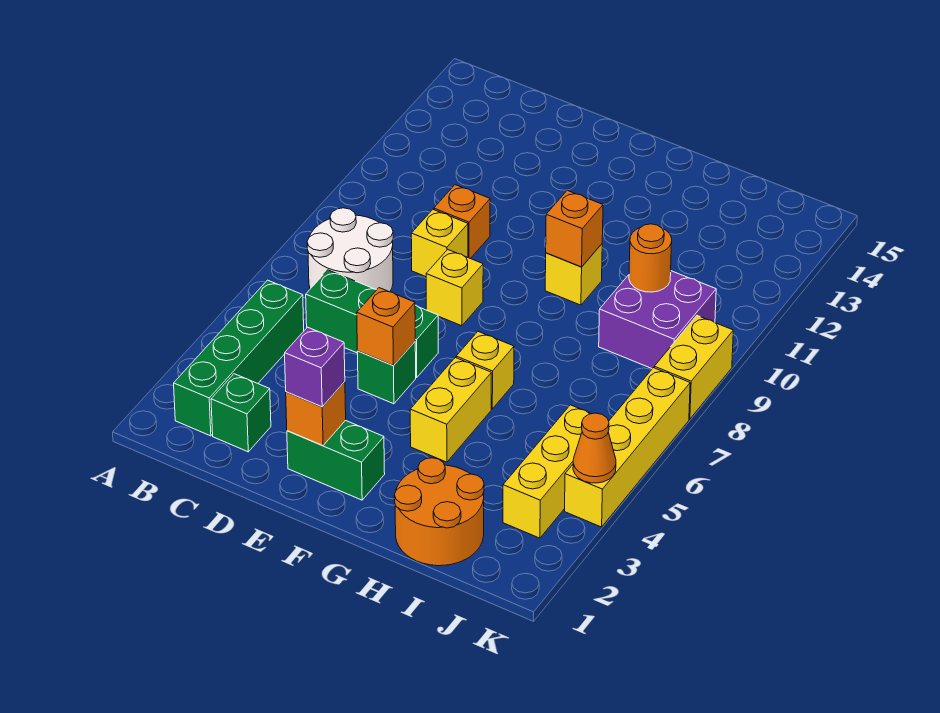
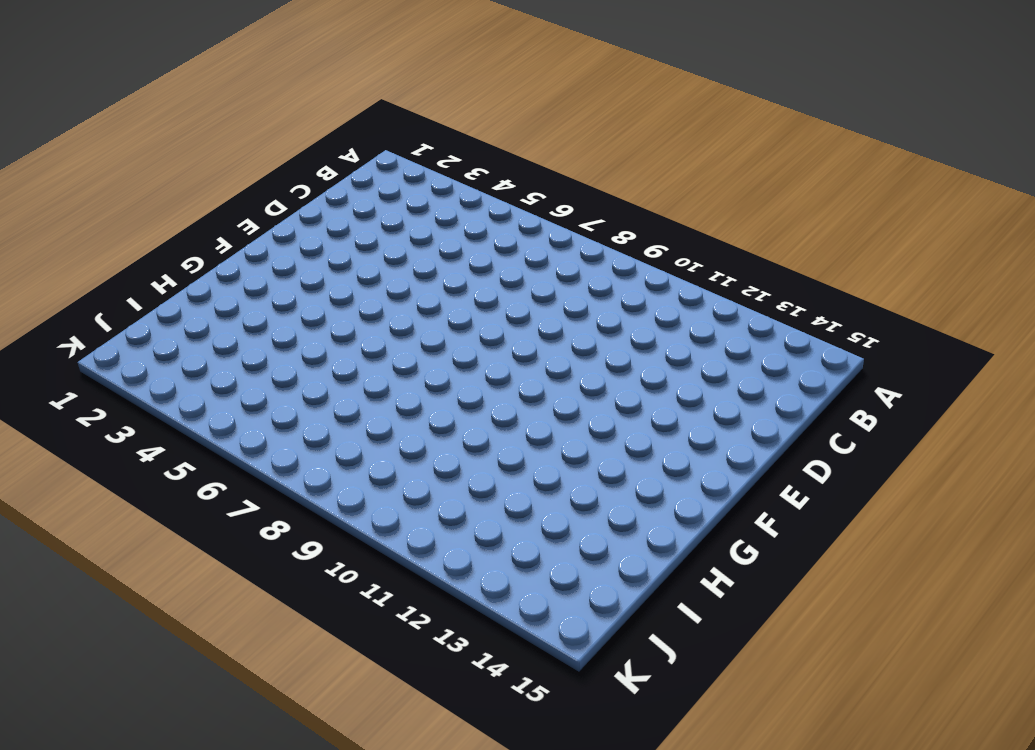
none -> green 1x4 brick [174,280,304,436]
none -> white 2x2 round brick [307,208,393,292]
none -> green 1x1 brick [211,374,271,452]

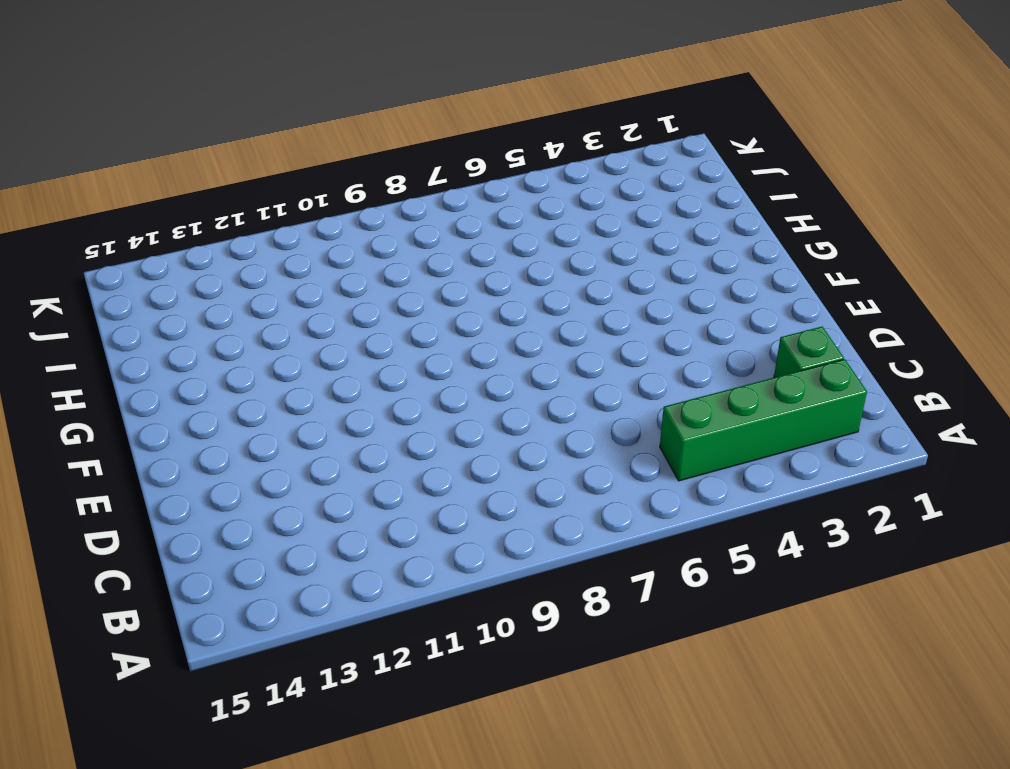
none -> white 2x2 round brick [307,208,393,292]
none -> green 1x3 brick [306,270,438,377]
none -> yellow 1x1 brick [411,210,468,277]

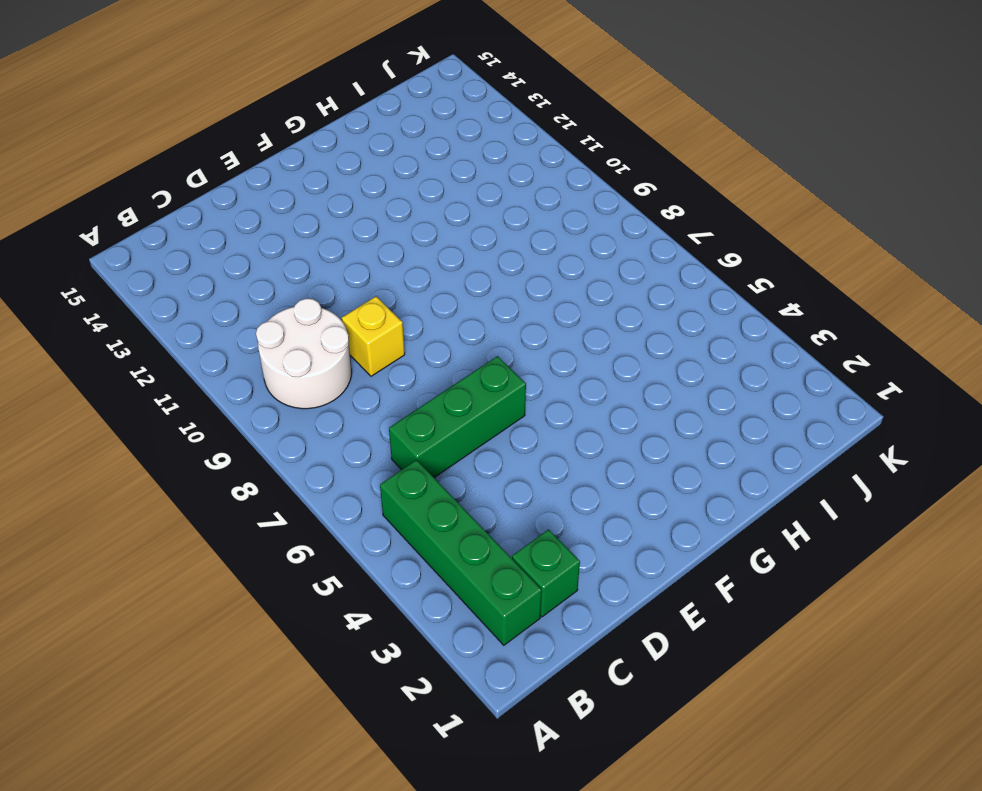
white 2x2 round brick [256,299,352,409] -> white 2x2 round brick moved to [307,208,393,292]
none -> orange 1x1 brick [434,185,490,259]
none -> green 1x2 brick [287,420,385,500]
none -> green 1x1 brick [357,342,416,404]

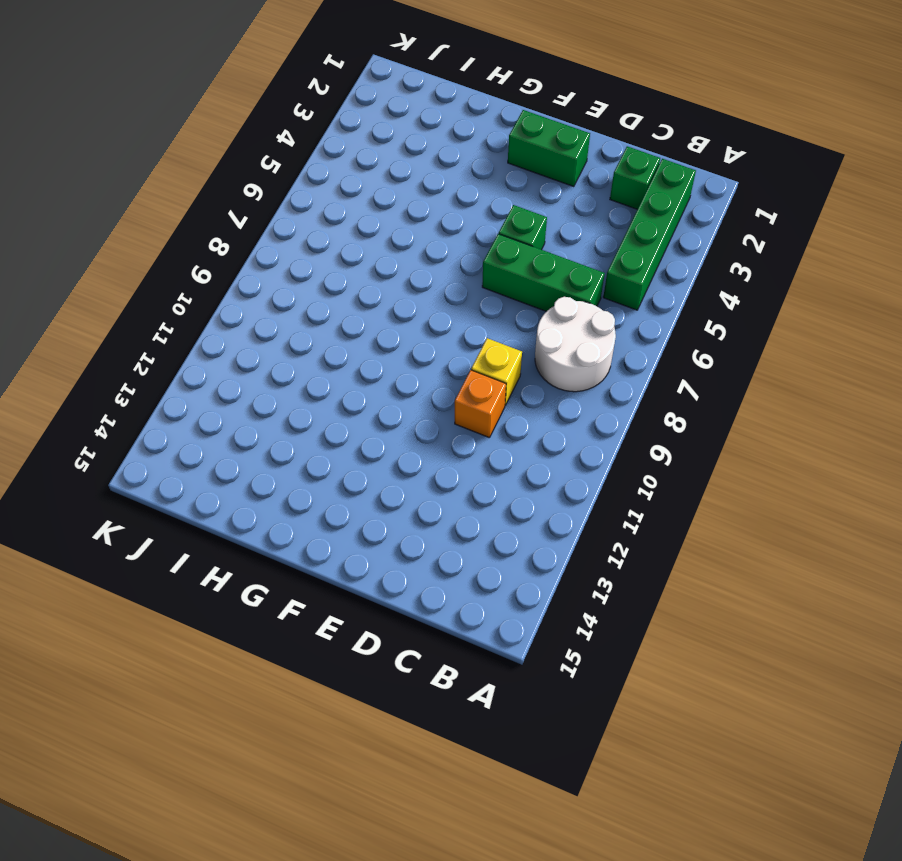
none -> yellow 1x1 brick [426,249,483,326]
none -> yellow 1x2 brick [410,358,491,462]
none -> yellow 1x1 brick [456,332,514,409]

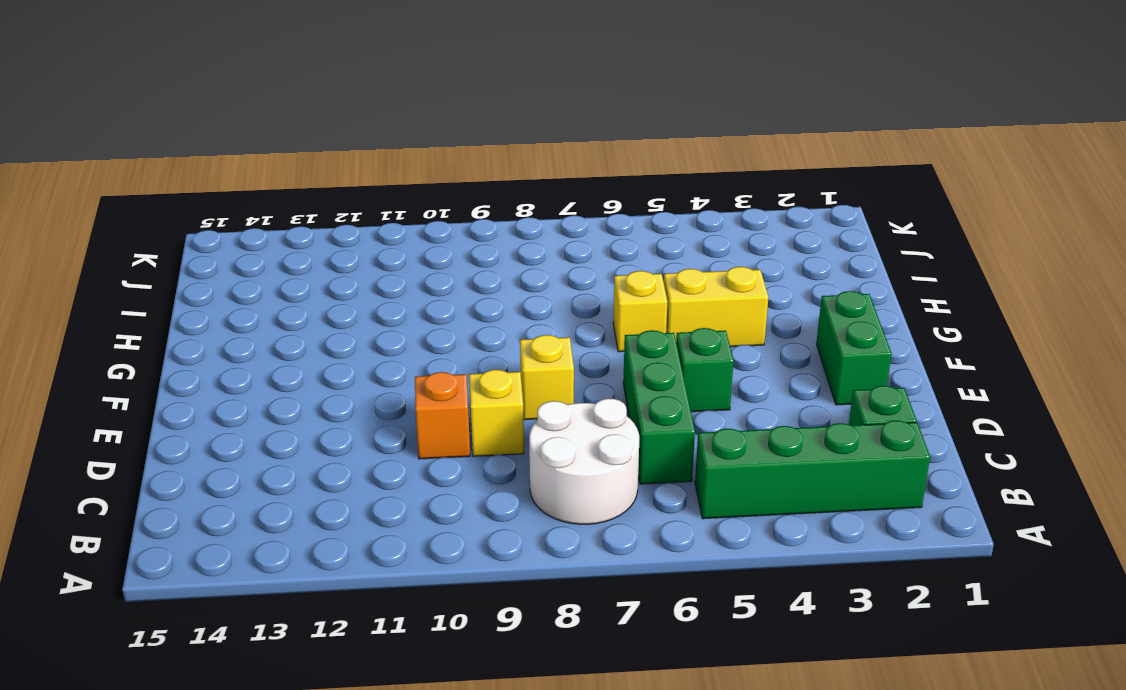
none -> yellow 1x1 brick [545,244,602,305]
none -> orange 2x2 round brick [394,458,484,566]
none -> purple 2x2 brick [599,271,716,369]

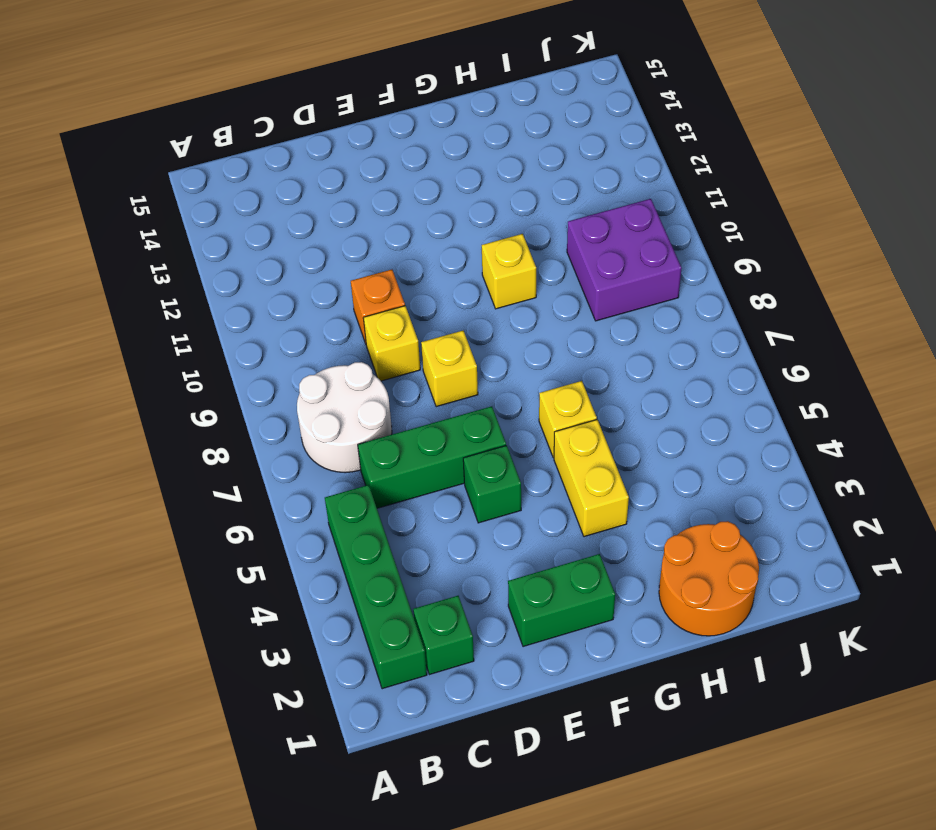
none -> yellow 1x3 brick [503,405,591,538]
none -> yellow 1x4 brick [565,368,690,527]
none -> yellow 1x2 brick [654,316,733,419]

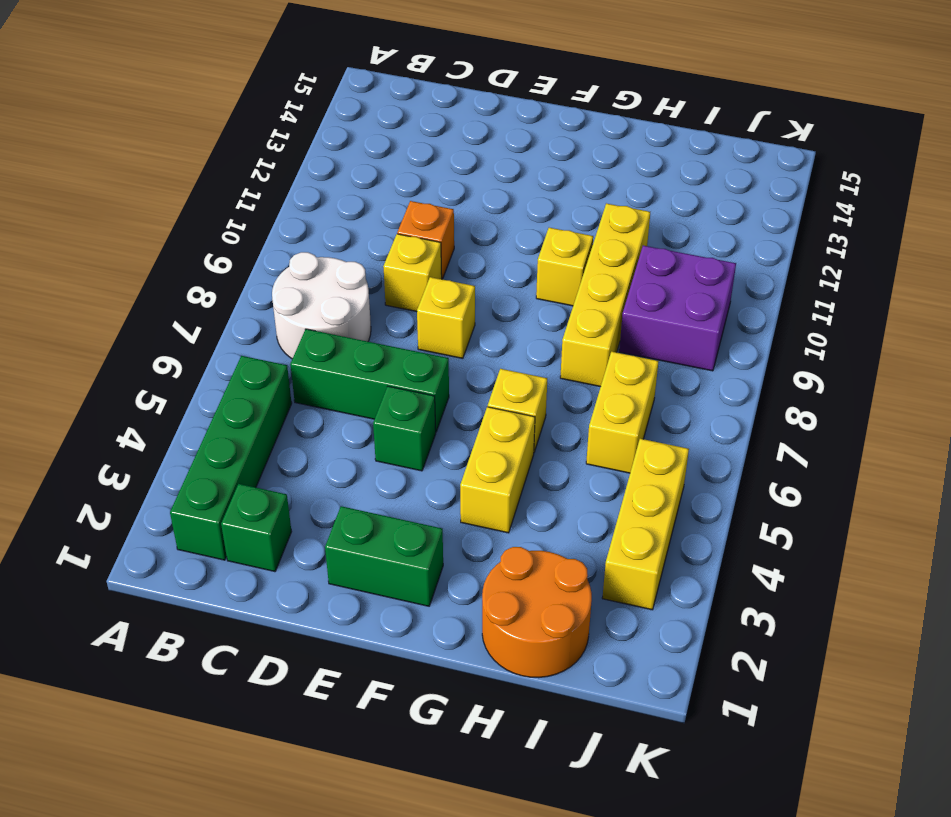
yellow 1x4 brick [560,203,650,387] -> yellow 1x4 brick moved to [565,368,690,527]
yellow 1x2 brick [586,352,659,473] -> yellow 1x2 brick moved to [654,316,733,419]
none -> orange 1x1 brick [286,382,346,445]
none -> orange 1x1 brick [357,288,415,365]
none -> orange 1x1 brick [546,190,603,267]

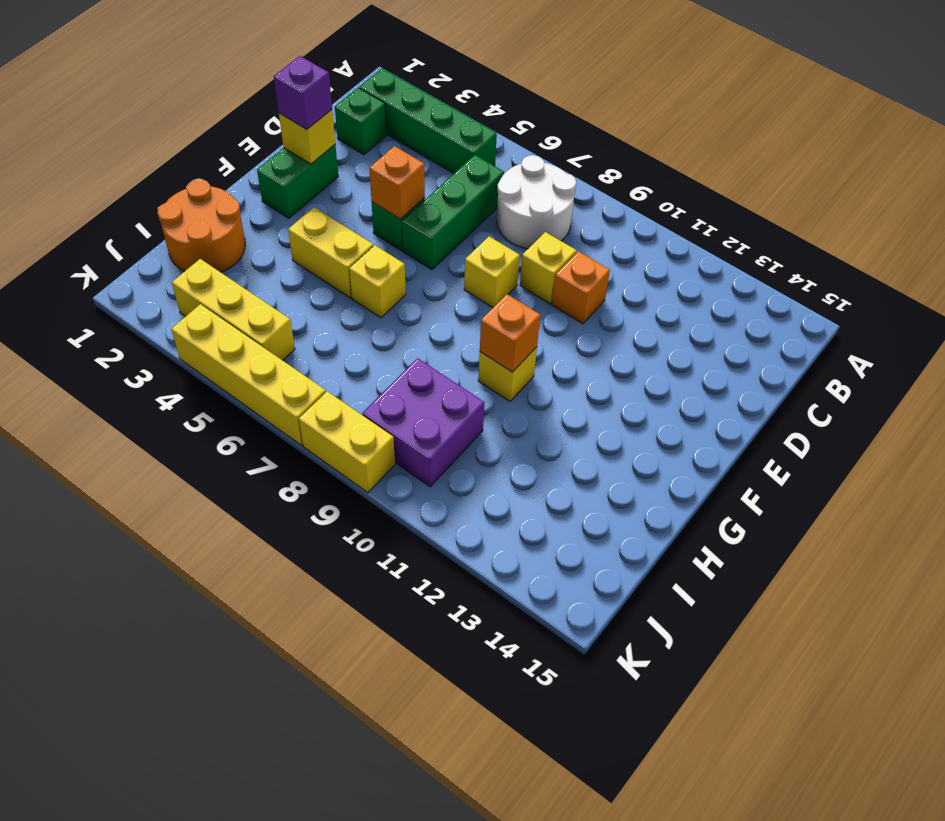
yellow 1x1 brick [279,110,335,164] -> orange 1x1 brick [286,382,346,445]
none -> orange 1x1 round brick [629,224,672,292]
none -> orange 1x1 cone [573,413,616,483]

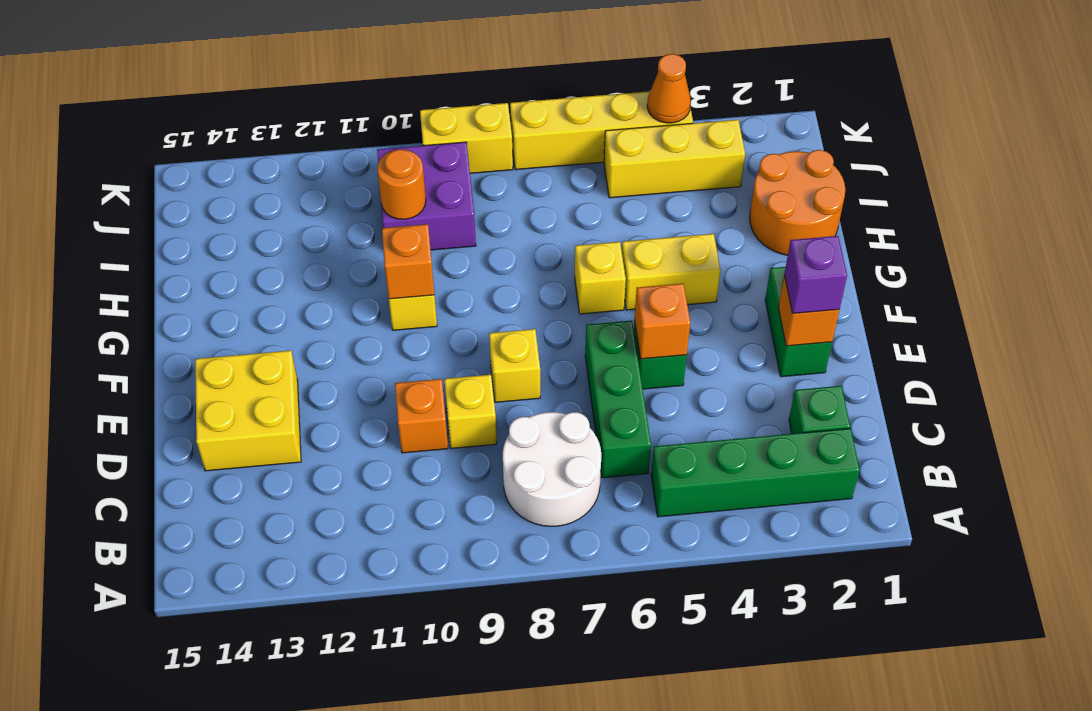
yellow 2x2 brick [195,351,301,471] -> none

